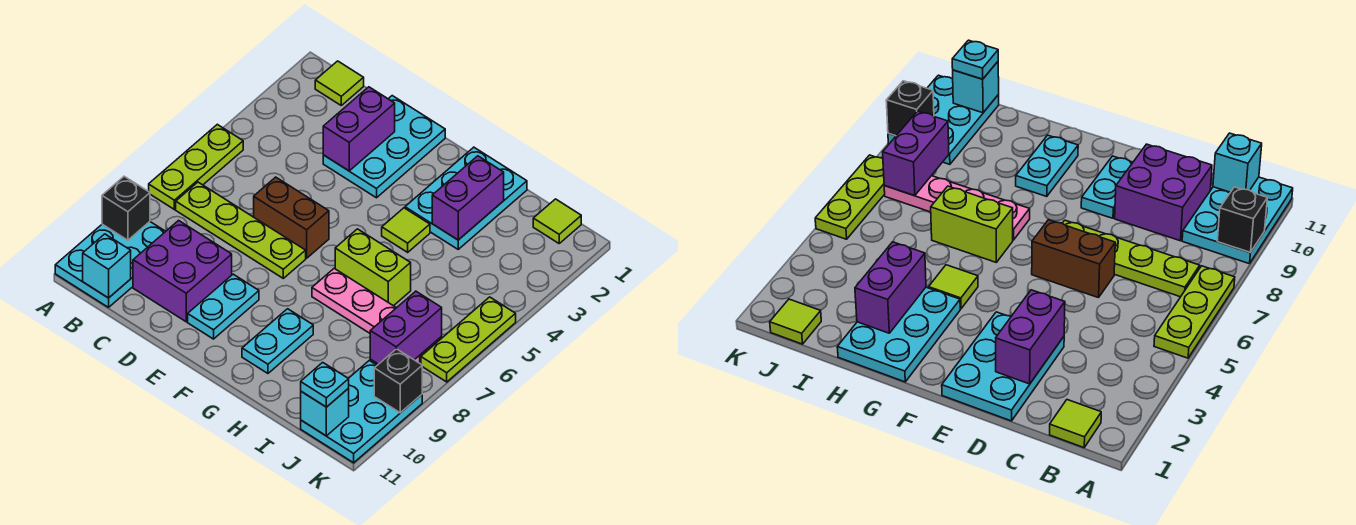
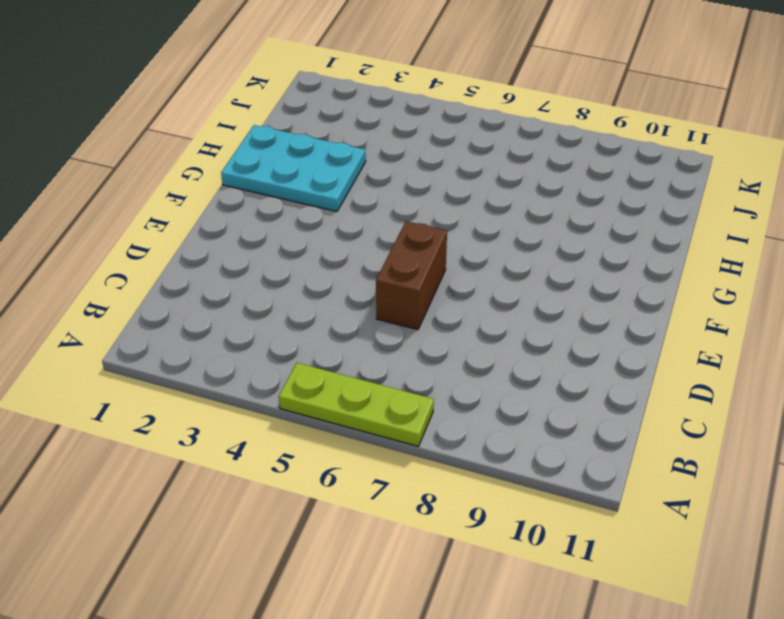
none -> cyan 2x3 plate [55,222,166,307]
none -> lime 1x1 tile [315,61,364,105]
none -> lime 1x4 plate [176,182,306,278]

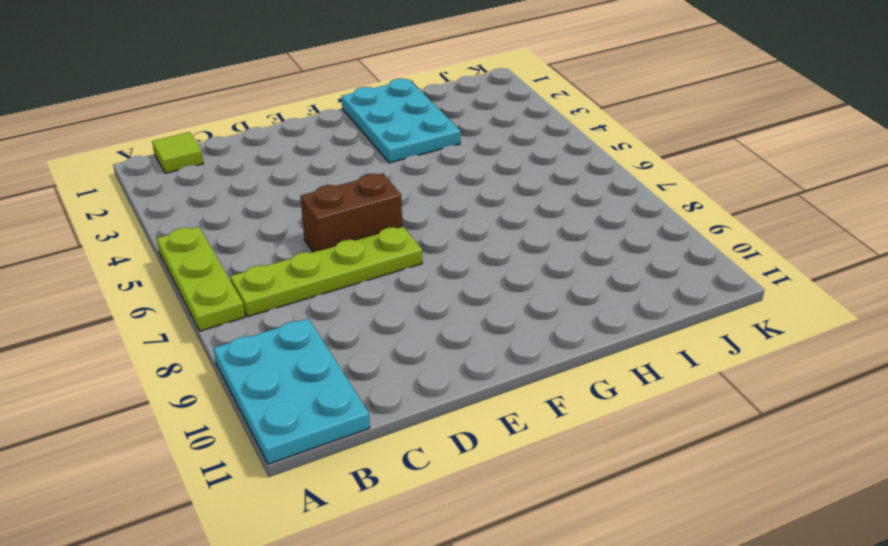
none -> purple 2x2 brick [133,220,232,322]
none -> cyan 2x3 plate [323,96,445,198]
none -> cyan 1x2 plate [188,274,259,339]

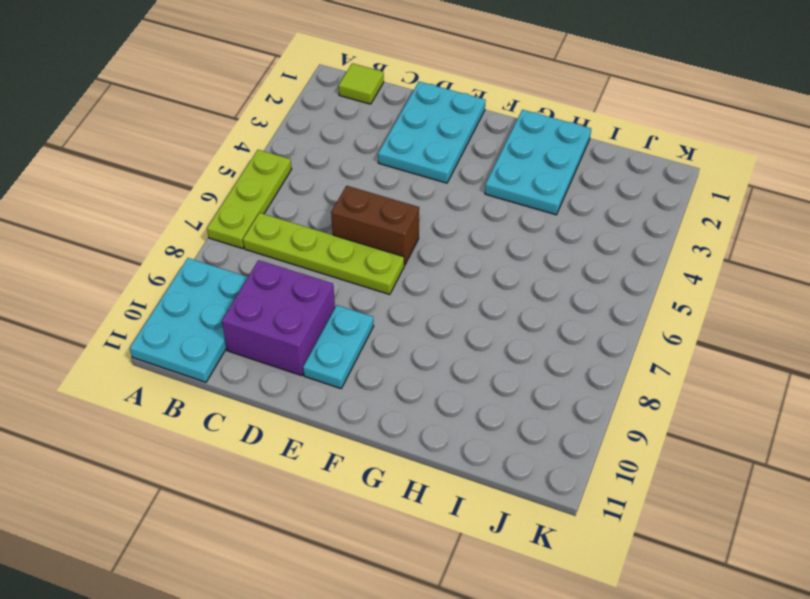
none -> lime 1x1 tile [382,208,430,252]
none -> lime 1x2 brick [335,229,411,306]
none -> pink 1x4 plate [312,268,442,364]

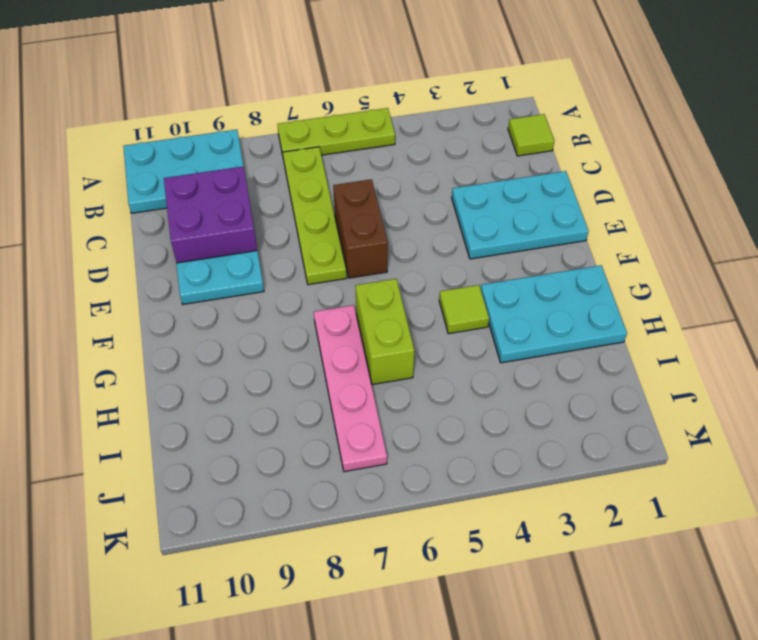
none -> cyan 1x2 plate [242,309,313,373]
none -> lime 1x1 tile [533,199,581,243]
none -> cyan 2x3 plate [301,361,422,463]

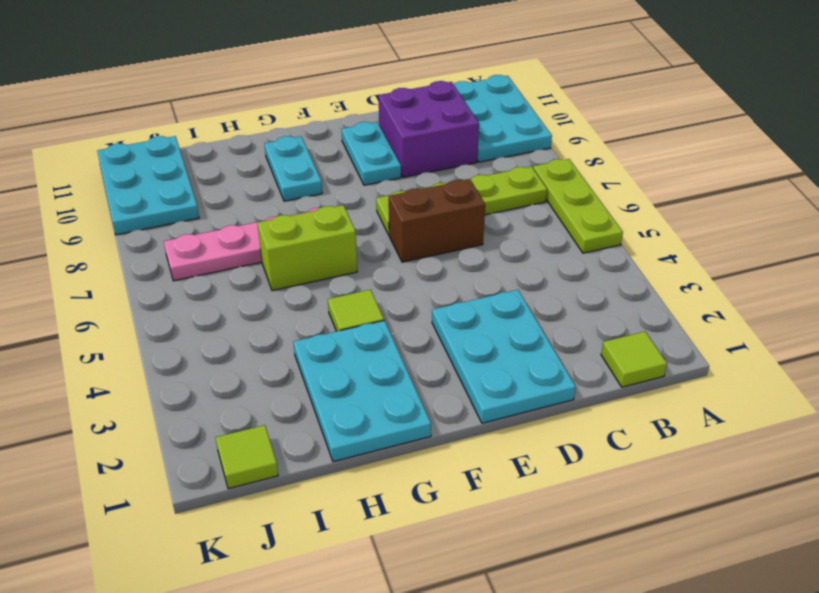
none -> lime 1x3 plate [421,297,516,382]
none -> black 1x1 brick [102,176,150,240]
none -> cyan 1x1 brick [83,234,131,298]

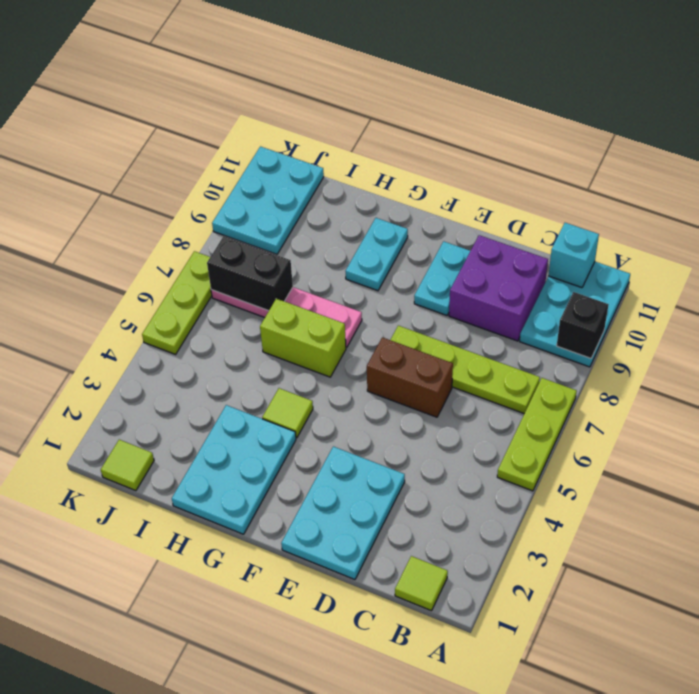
black 1x2 brick [207,236,293,311] -> purple 1x2 brick [370,291,442,364]
none -> purple 1x2 brick [323,87,395,171]
none -> purple 1x2 brick [432,156,504,240]
none -> cyan 1x1 brick [301,389,349,436]

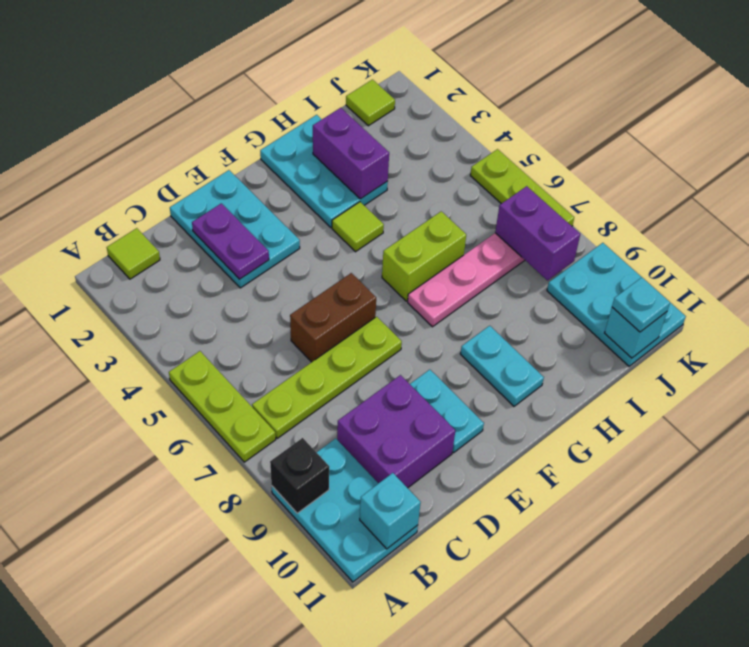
purple 1x2 plate [192,203,269,279] -> purple 1x2 brick [323,87,395,171]
none -> black 1x1 brick [374,349,422,413]

